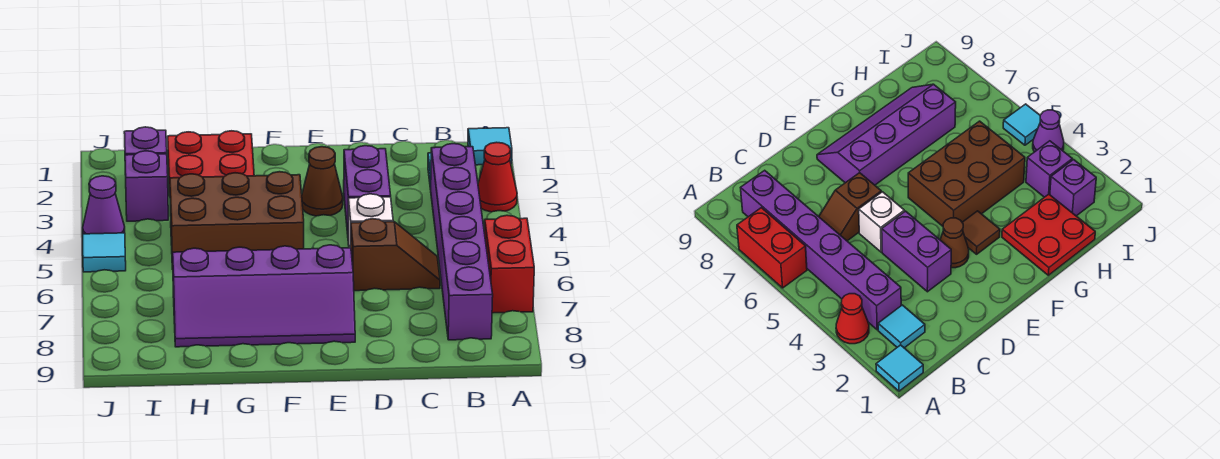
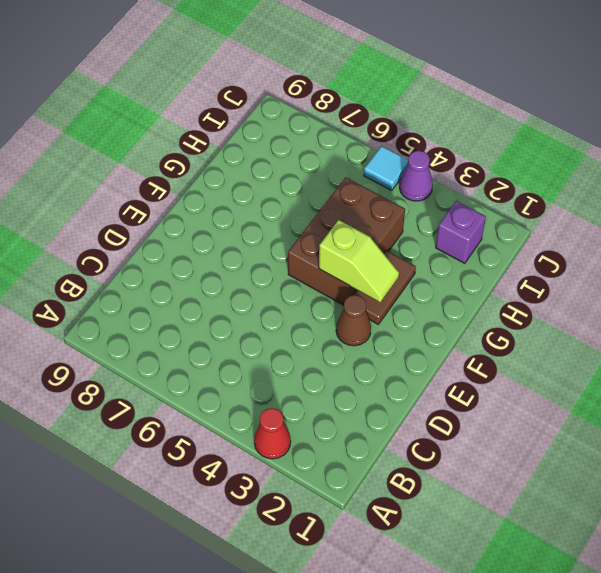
brown 1x2 tile [354,251,416,324] -> brown 1x1 tile [962,211,1000,254]
lime 1x2 slope [319,220,399,302] -> none
none -> cyan 1x1 tile [468,128,512,165]
none -> red 1x2 brick [484,215,534,313]
none -> cyan 1x1 tile [878,305,925,348]

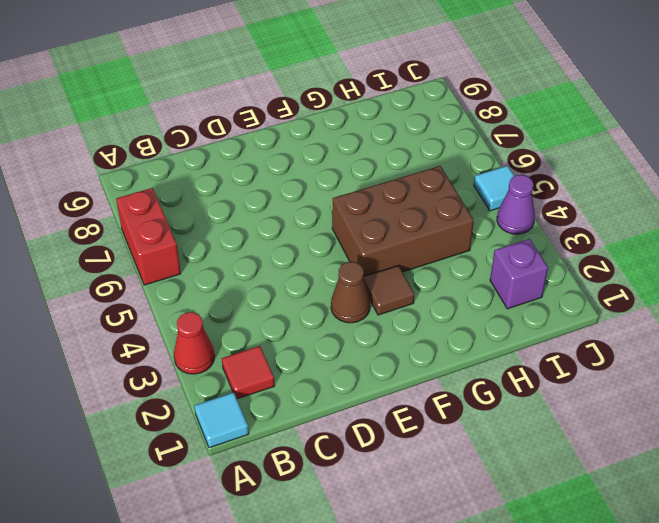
red 1x1 tile [222,346,275,399] -> cyan 1x1 tile [878,305,925,348]
none -> purple 1x6 brick [431,144,493,340]
none -> brown 1x2 slope [351,219,440,291]
none -> purple 1x2 brick [344,146,391,234]

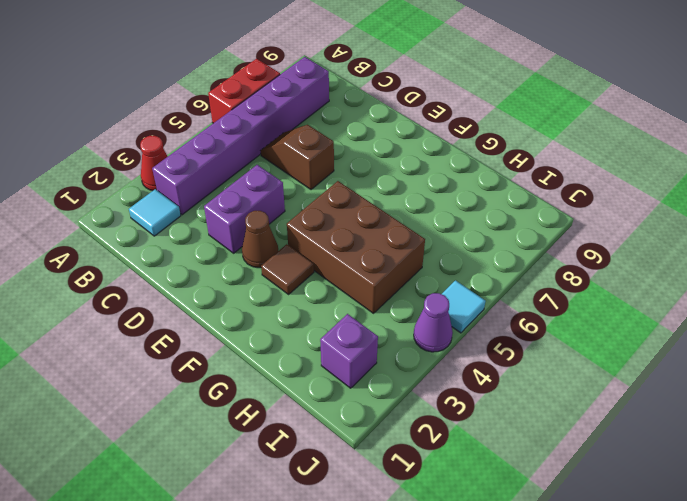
none -> cyan 1x1 tile [468,128,512,165]
none -> white 1x1 brick [348,194,393,248]
none -> purple 2x4 slope [173,245,355,347]

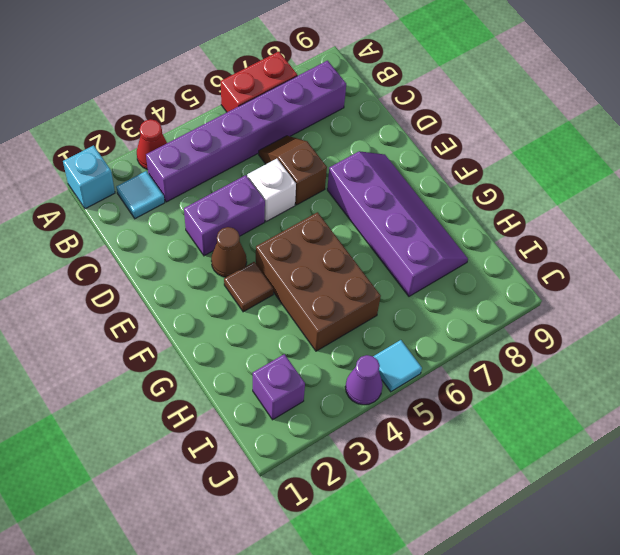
cyan 1x1 brick [63,145,115,209] -> cyan 1x1 tile [468,128,512,165]
none -> red 2x2 plate [168,131,254,192]
none -> purple 1x1 brick [125,151,168,221]

